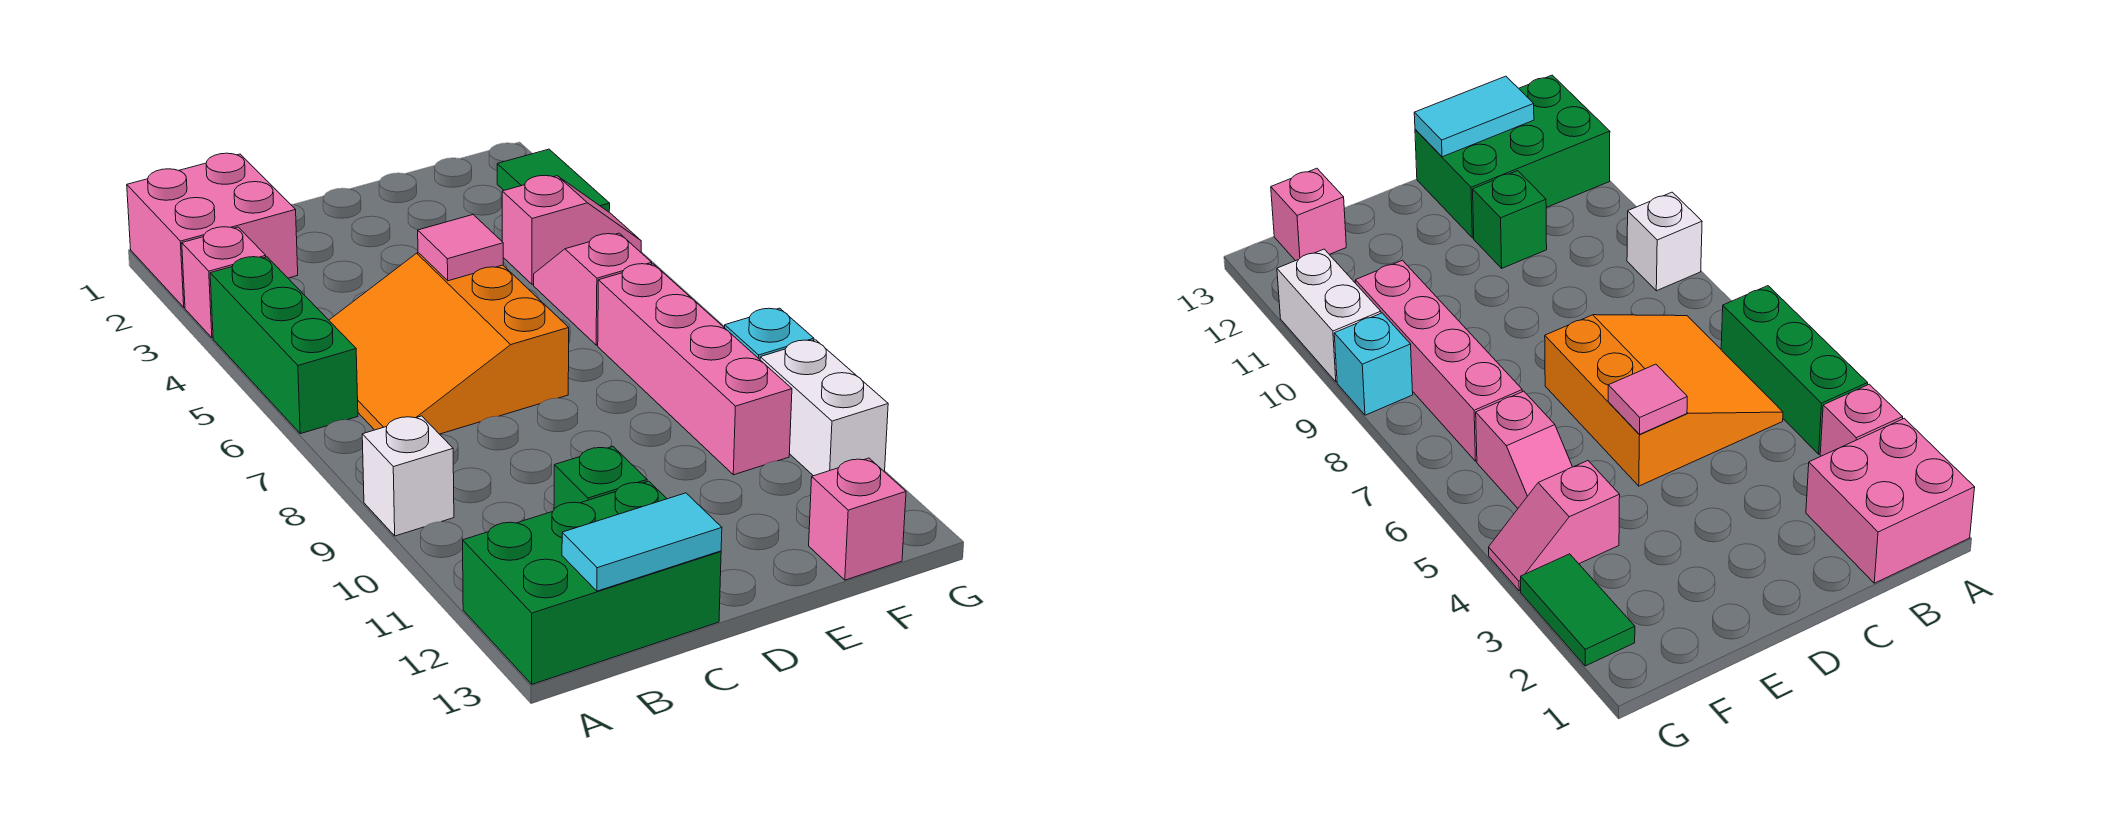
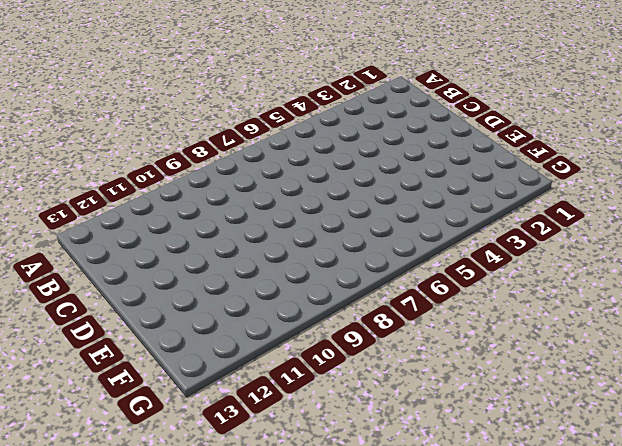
none -> pink 2x2 brick [127,153,298,307]
none -> pink 1x1 brick [182,227,266,338]
none -> green 1x3 brick [210,257,358,434]

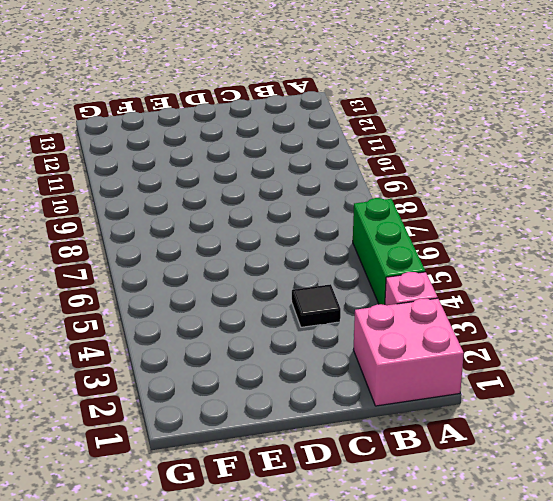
black 1x1 tile [292,284,341,327] -> none
none -> white 1x1 brick [362,416,454,536]
none -> green 2x3 brick [463,481,721,684]
none -> orange 3x3 slope [329,253,569,434]

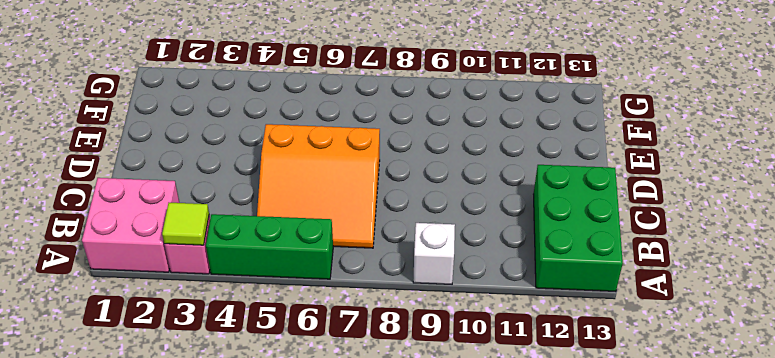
lime 1x1 tile [162,203,209,245] -> none
none -> green 1x1 brick [554,447,647,509]
none -> pink 1x2 slope [502,175,641,285]
none -> pink 1x2 slope [534,233,652,345]

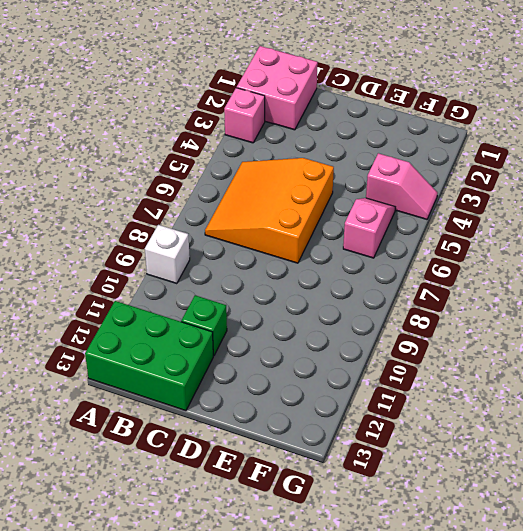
none -> green 1x3 brick [210,257,358,434]
none -> pink 1x4 brick [598,264,792,475]
none -> pink 1x1 brick [809,458,906,580]

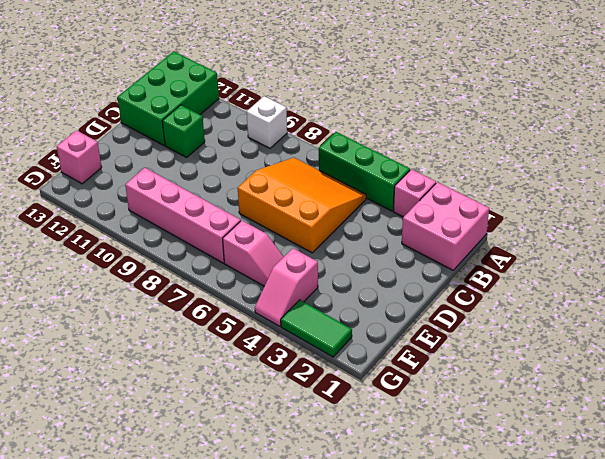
none -> cyan 1x1 brick [725,308,814,359]
none -> white 1x2 brick [760,340,888,476]
none -> cyan 1x2 tile [562,493,722,591]

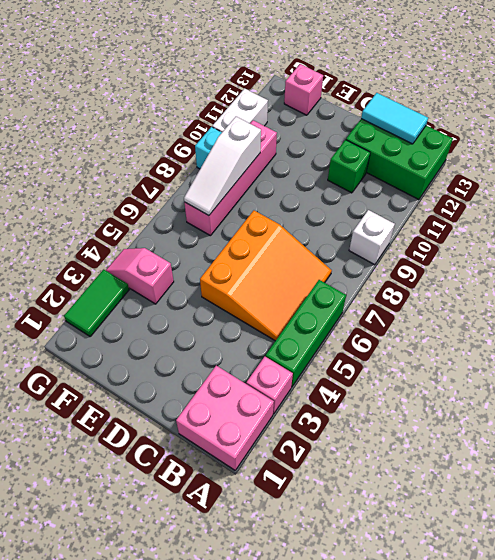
white 1x3 slope [184,117,261,216] -> none
none -> pink 1x2 slope [534,233,652,345]
none -> pink 1x1 tile [418,215,503,281]

